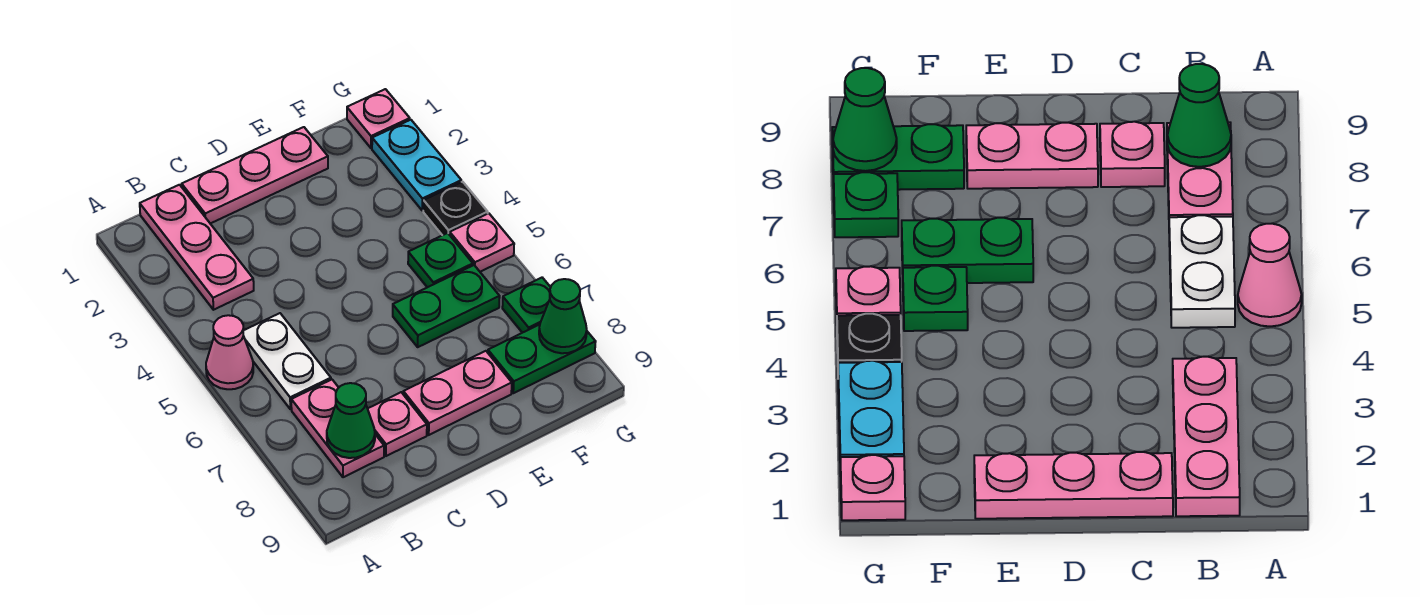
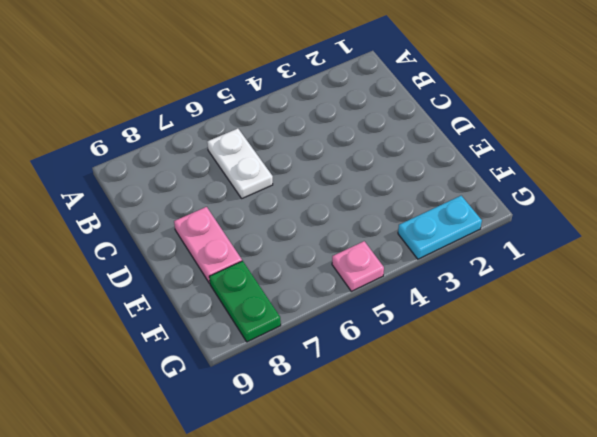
white 1x2 plate [207,128,273,198] -> white 1x2 plate turned to [243,313,331,409]
none -> pink 1x1 cone [206,315,253,389]
none -> pink 1x3 plate [140,185,254,310]
none -> pink 1x2 plate [291,380,384,477]

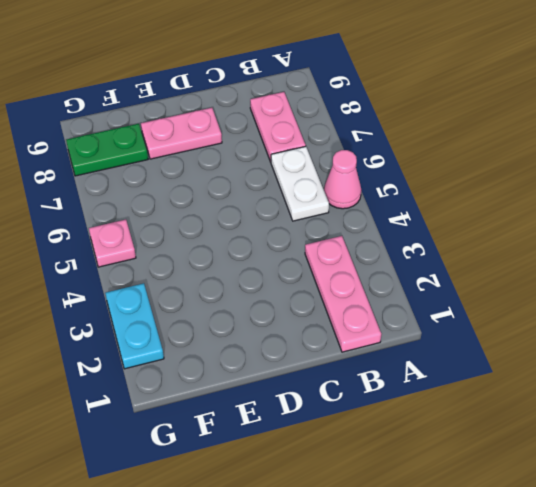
none -> pink 1x3 plate [182,127,328,224]
none -> pink 1x1 plate [368,392,427,456]
none -> green 1x2 plate [393,265,500,347]

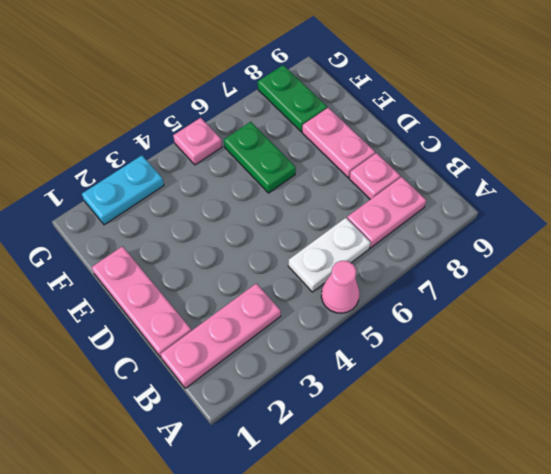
none -> green 1x1 plate [408,233,473,287]
none -> pink 1x1 plate [347,89,410,148]
none -> black 1x1 plate [423,182,488,235]

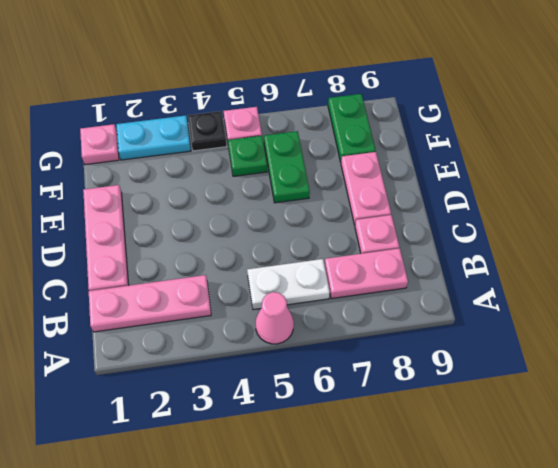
none -> green 1x1 plate [502,278,551,333]
none -> green 1x1 cone [327,383,375,458]
none -> green 1x1 cone [539,279,587,353]

